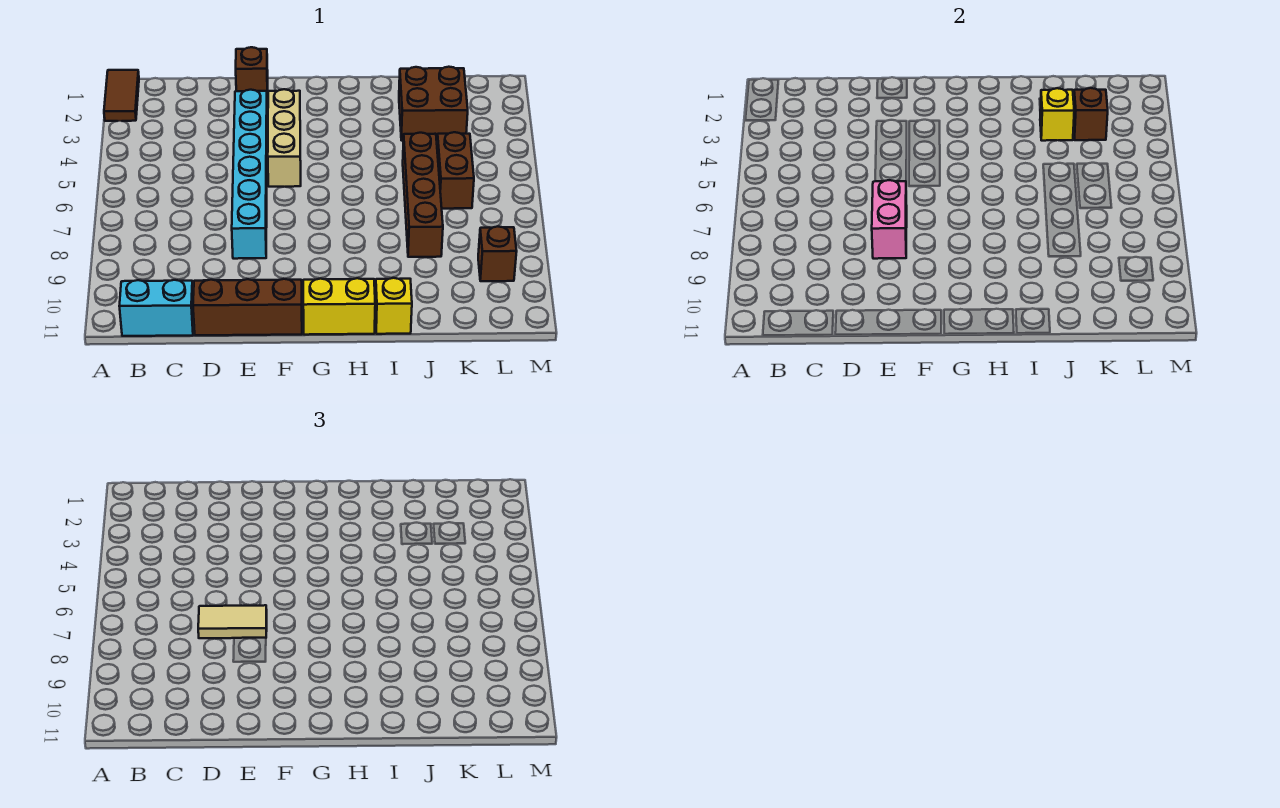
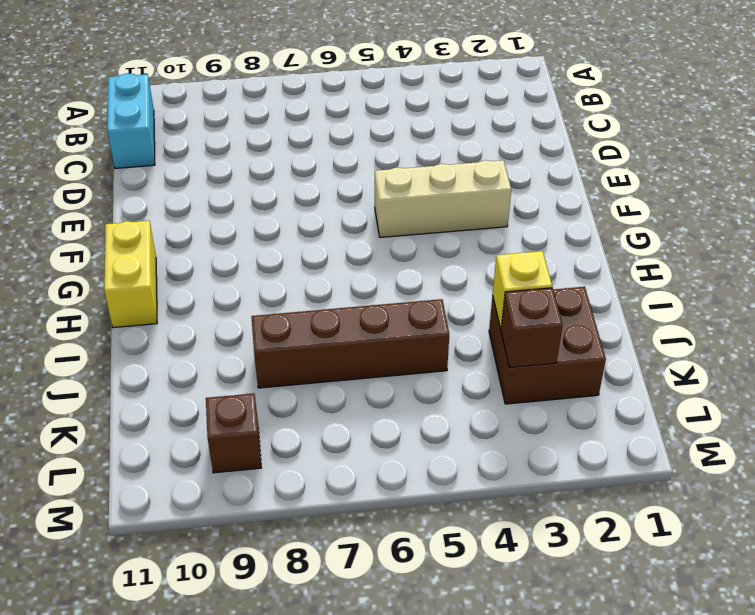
none -> brown 1x2 tile [104,70,139,121]
none -> brown 1x3 brick [193,279,302,335]
none -> brown 1x1 brick [236,47,268,98]

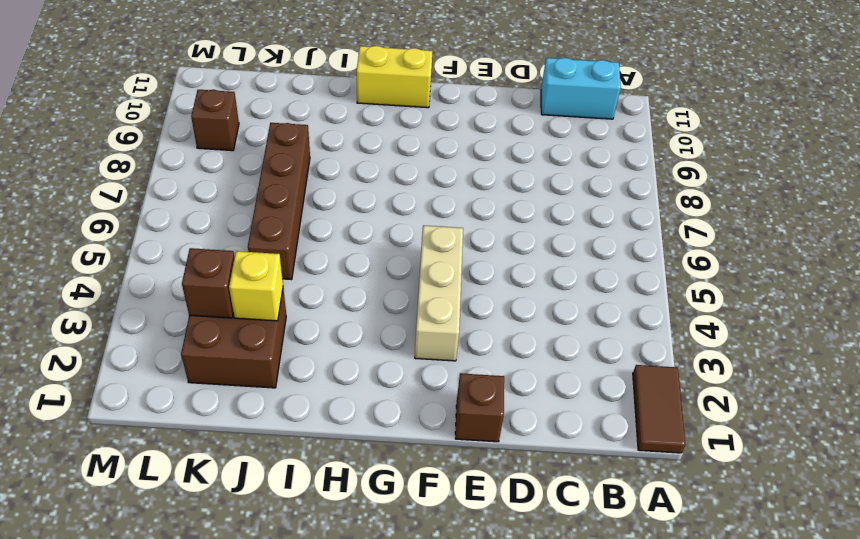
none -> brown 1x3 brick [193,279,302,335]
none -> cyan 1x6 brick [232,90,267,259]
none -> yellow 1x1 brick [375,278,412,334]

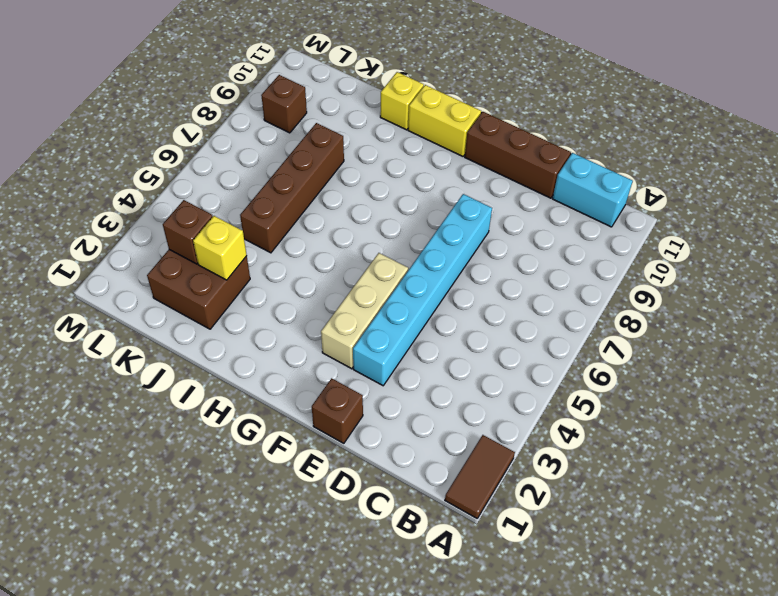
none -> brown 1x2 brick [437,132,474,209]
none -> pink 1x2 brick [872,180,907,259]
none -> tan 1x2 tile [198,605,267,638]

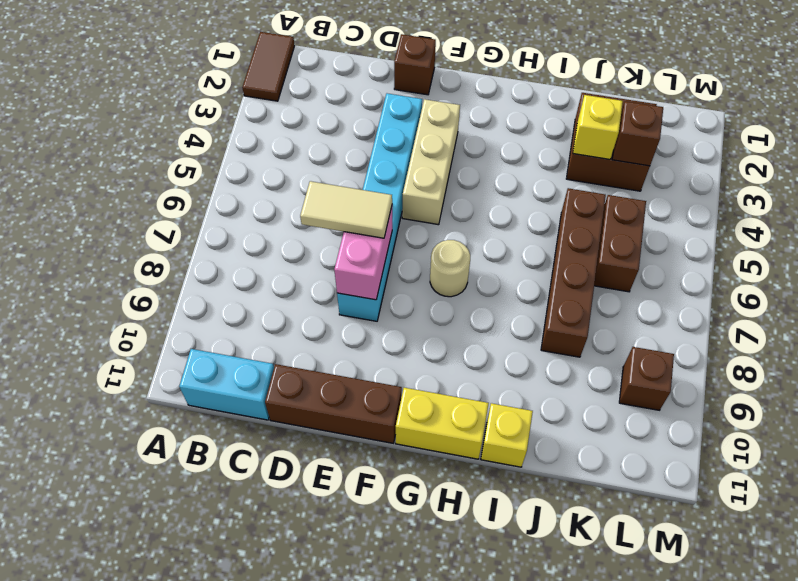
tan 1x1 round brick [430,240,470,297] -> none

